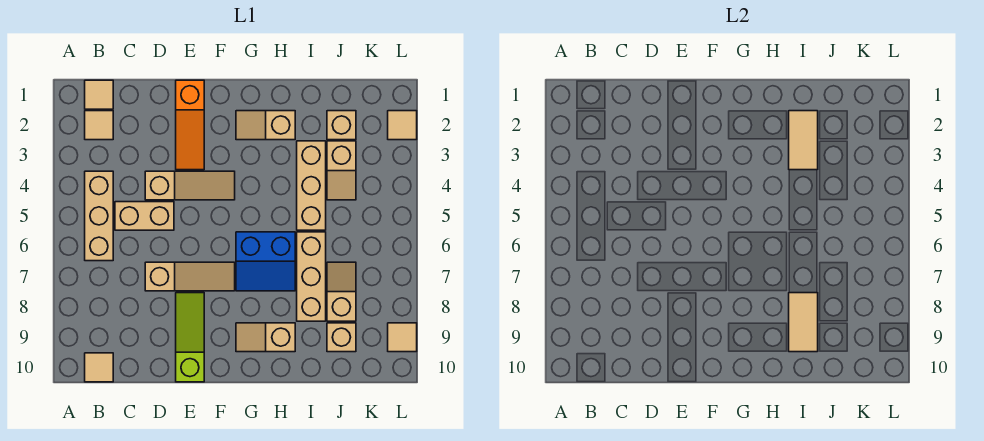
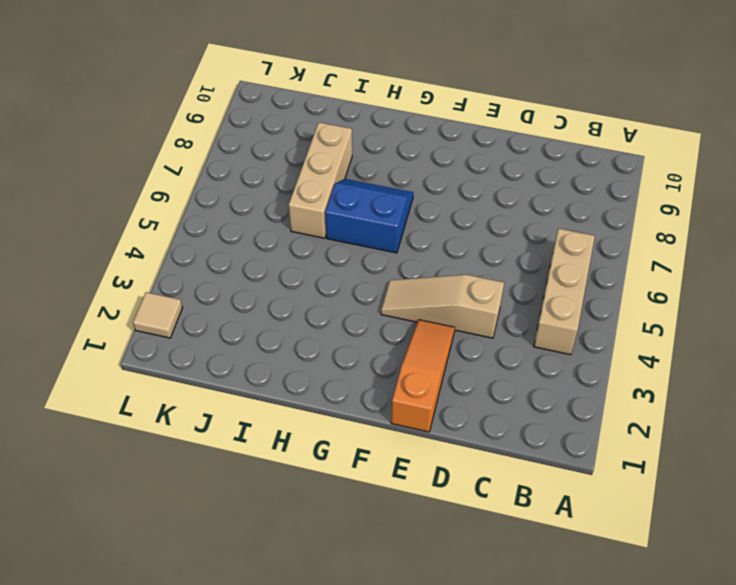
none -> tan 1x1 tile [85,80,113,109]
none -> tan 1x1 tile [85,111,113,140]
none -> tan 1x1 tile [85,353,113,382]

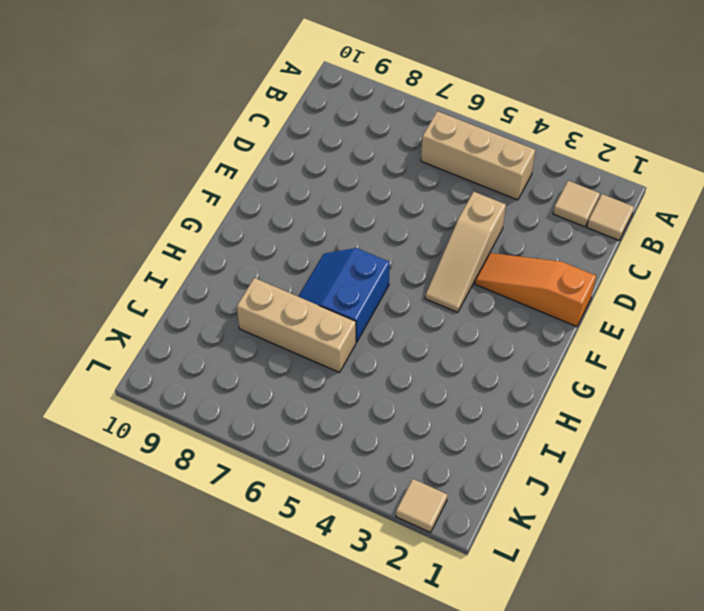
none -> tan 1x1 tile [85,353,113,382]
none -> tan 1x2 brick [115,202,174,230]
none -> tan 1x3 slope [145,262,235,291]

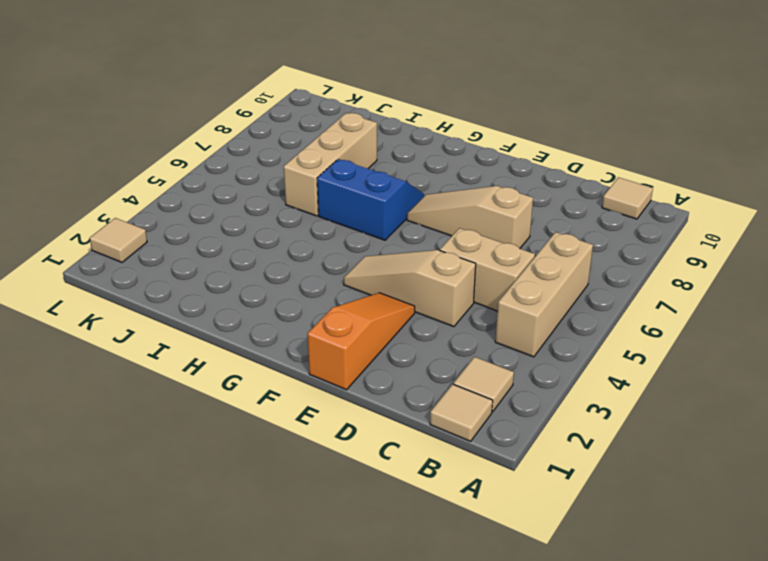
none -> lime 1x3 slope [176,293,204,382]
none -> tan 1x2 slope [236,111,295,140]
none -> tan 1x2 slope [236,323,295,352]

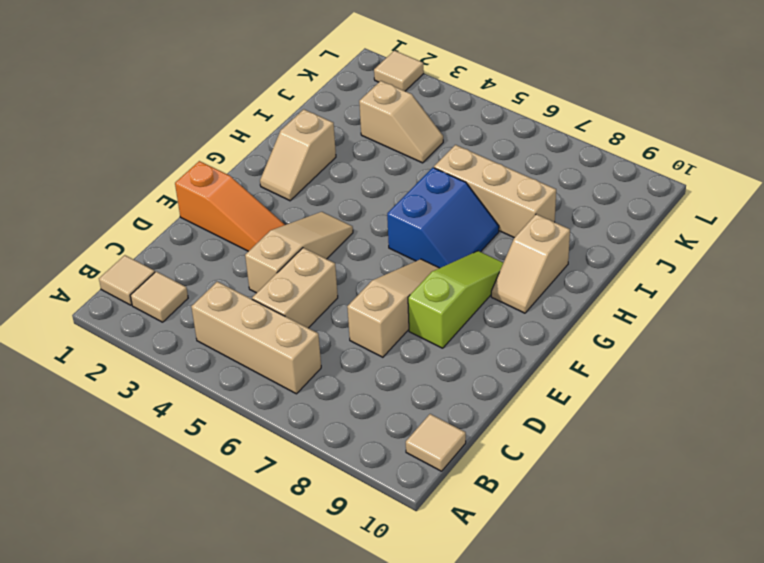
lime 1x3 slope [408,251,503,348] -> lime 1x3 slope turned to [176,293,204,382]
none -> tan 1x3 brick [297,141,326,230]
none -> tan 1x1 brick [327,111,356,140]
none -> tan 1x2 slope [327,262,356,321]

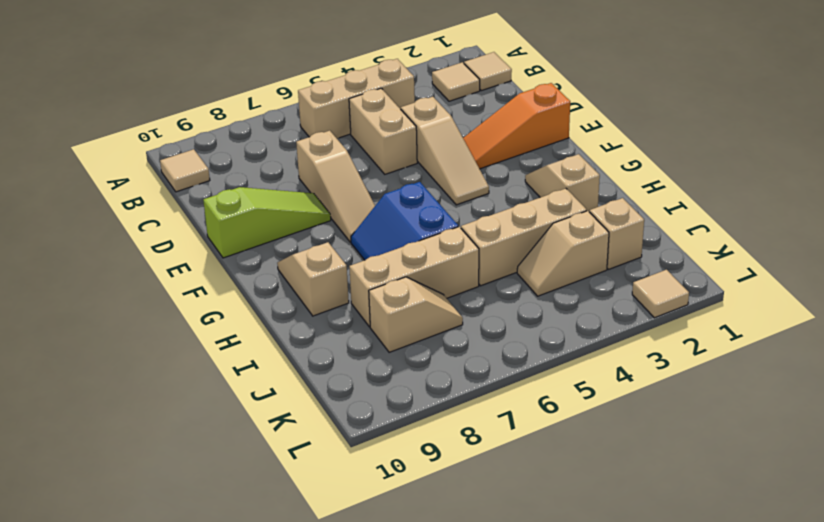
none -> tan 1x1 brick [327,323,356,352]
none -> tan 1x1 tile [388,323,417,352]
none -> tan 1x2 tile [789,111,818,170]

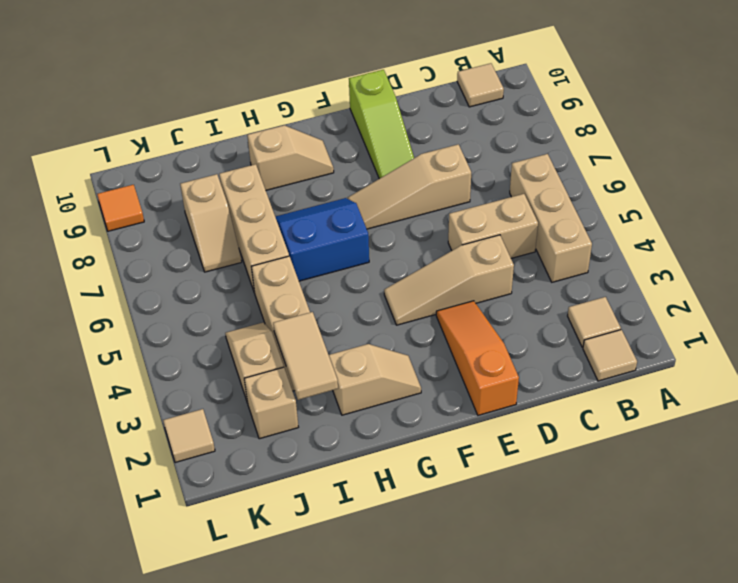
orange 1x1 tile [97,185,144,231] -> tan 1x1 tile [388,323,417,352]
none -> tan 1x1 brick [327,323,356,352]
none -> tan 1x2 tile [789,293,818,352]

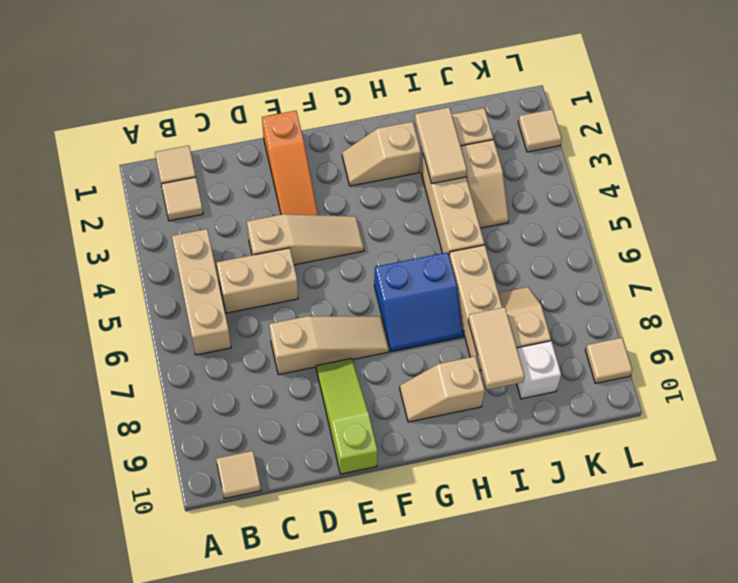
white 1x1 brick [517,341,561,399] -> tan 1x1 brick [327,323,356,352]

